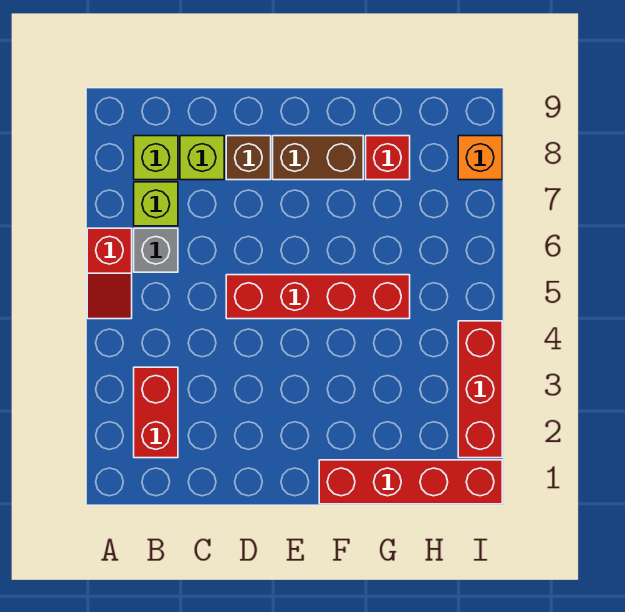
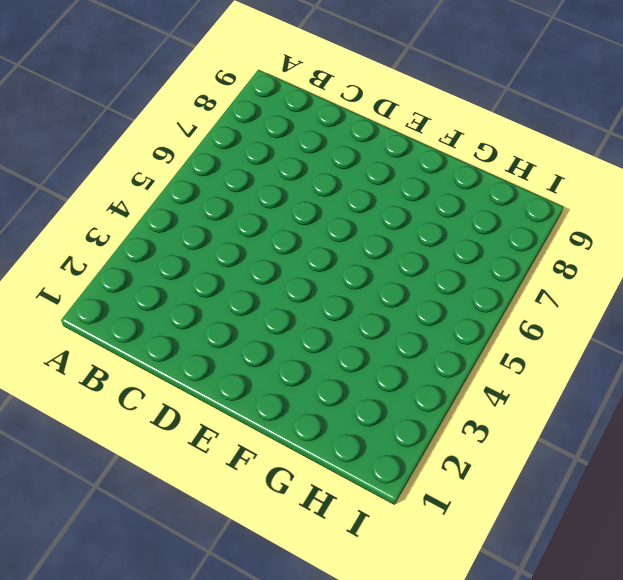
none -> red 1x2 slope [87,228,132,319]
none -> red 1x2 brick [134,367,178,458]
none -> grey 1x1 brick [134,228,178,272]

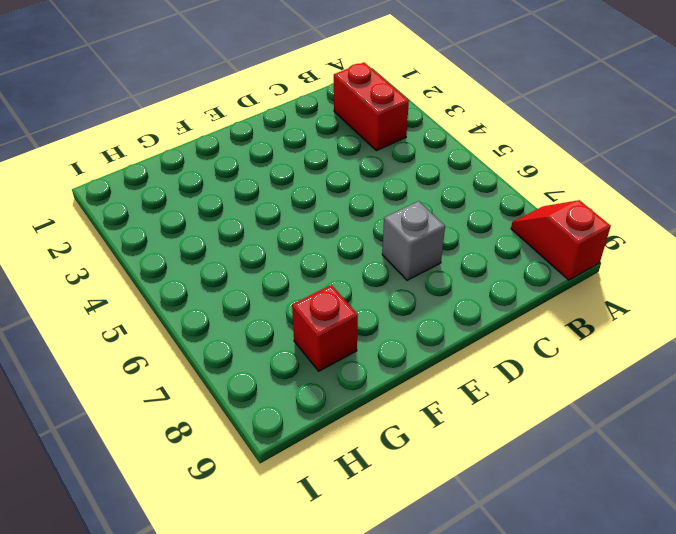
red 1x2 slope [511,200,611,280] -> red 1x2 slope moved to [87,228,132,319]
grey 1x1 brick [382,201,445,280] -> grey 1x1 brick moved to [134,228,178,272]
none -> lime 1x1 brick [134,182,178,226]
none -> lime 1x1 brick [134,136,178,180]
none -> lime 1x1 brick [180,136,224,180]

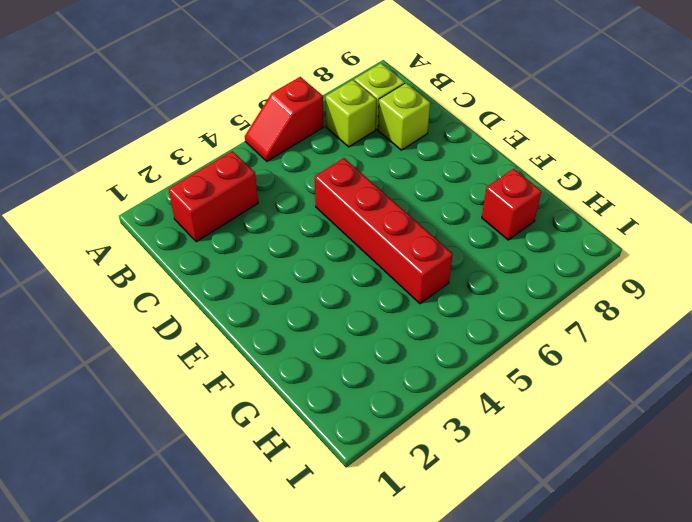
none -> grey 1x1 brick [134,228,178,272]
none -> brown 1x1 brick [226,136,271,180]
none -> brown 1x2 brick [273,136,363,180]

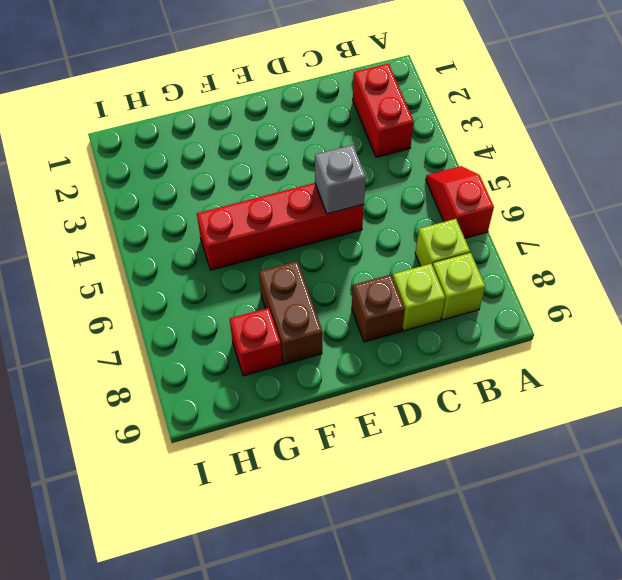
grey 1x1 brick [315,145,366,214] -> grey 1x1 brick moved to [134,228,178,272]
brown 1x2 brick [259,261,323,364] -> brown 1x2 brick turned to [273,136,363,180]
none -> red 1x4 brick [319,460,502,504]
none -> red 1x3 brick [458,321,502,458]
none -> orange 1x1 brick [458,136,502,180]

